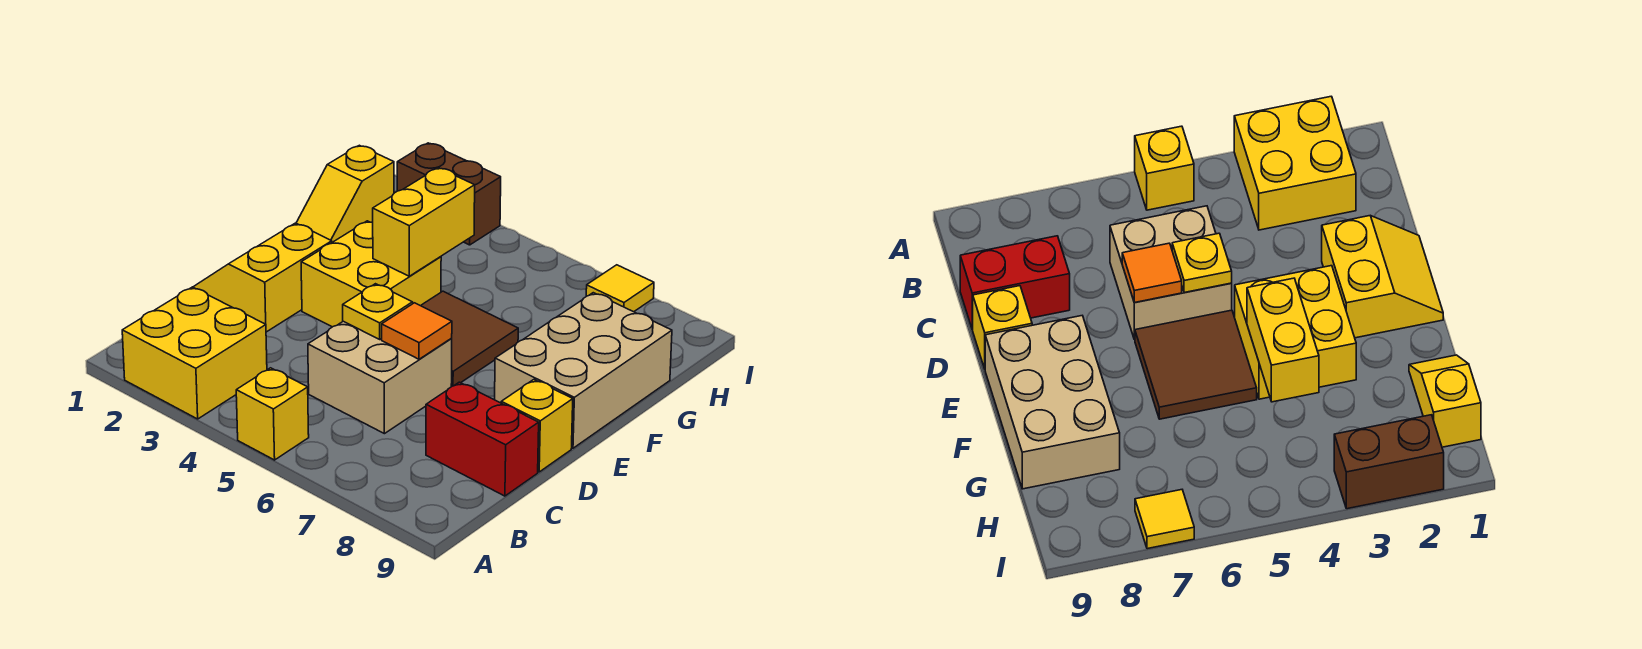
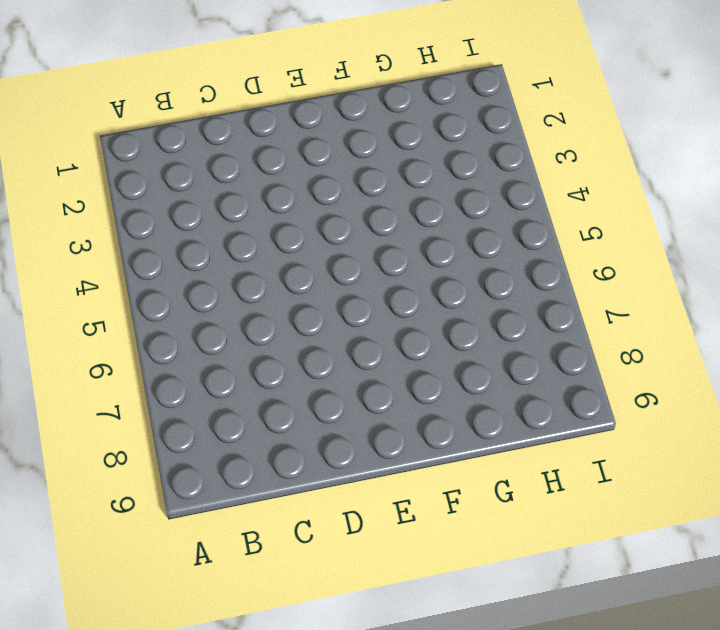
none -> yellow 2x2 brick [122,287,267,419]
none -> yellow 1x1 brick [236,368,309,460]
none -> tan 2x2 brick [308,321,452,434]

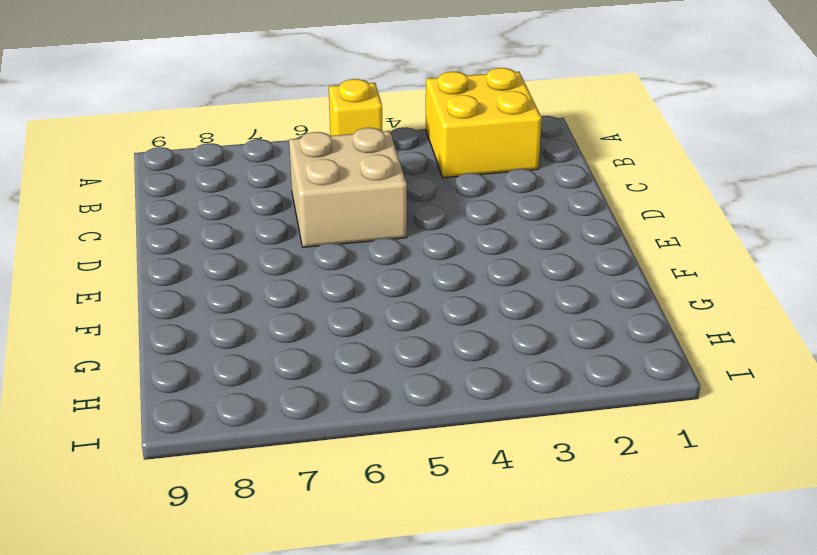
none -> red 1x2 brick [426,382,539,496]
none -> yellow 2x2 slope [194,223,332,332]
none -> yellow 1x1 brick [501,380,573,472]

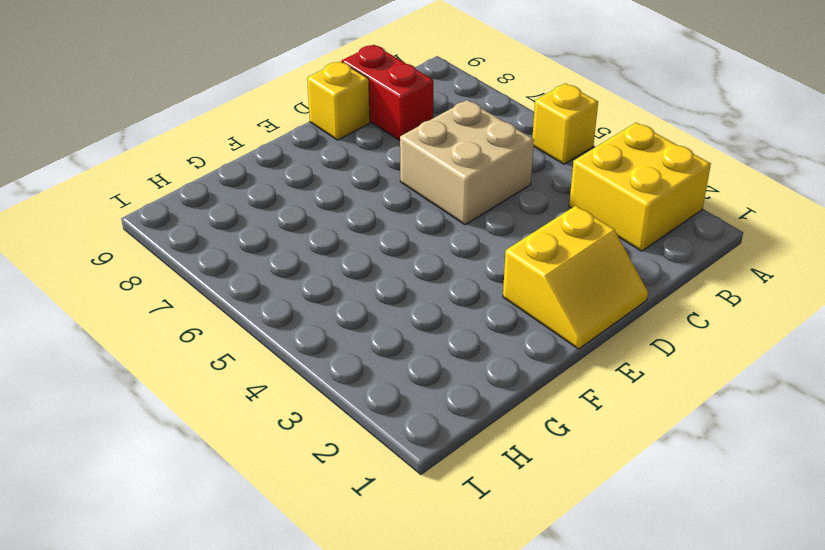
none -> yellow 2x2 brick [301,221,441,327]
none -> brown 2x2 tile [421,291,518,387]
none -> tan 2x3 brick [495,293,672,448]

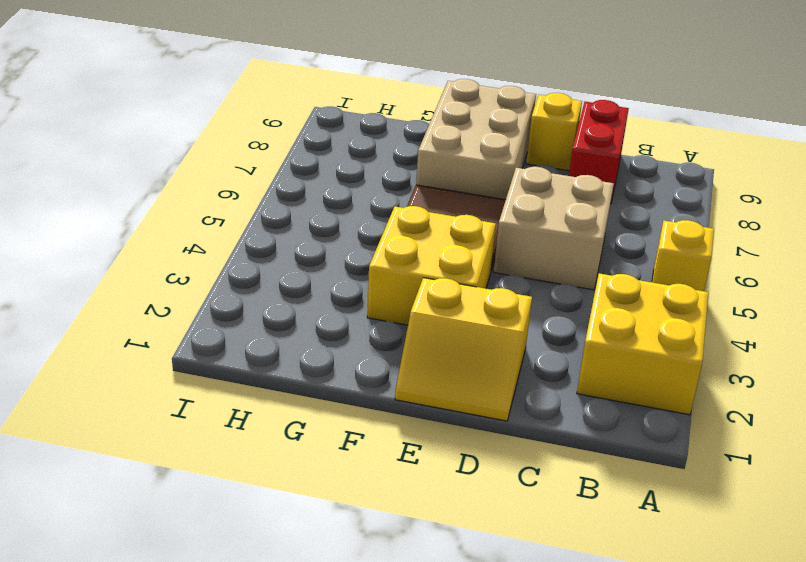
tan 2x3 brick [416,79,536,200] -> tan 2x3 brick turned to [495,293,672,448]
none -> yellow 1x2 slope [296,145,394,242]
none -> brown 1x2 brick [397,143,501,245]
none -> yellow 1x1 tile [586,265,654,312]

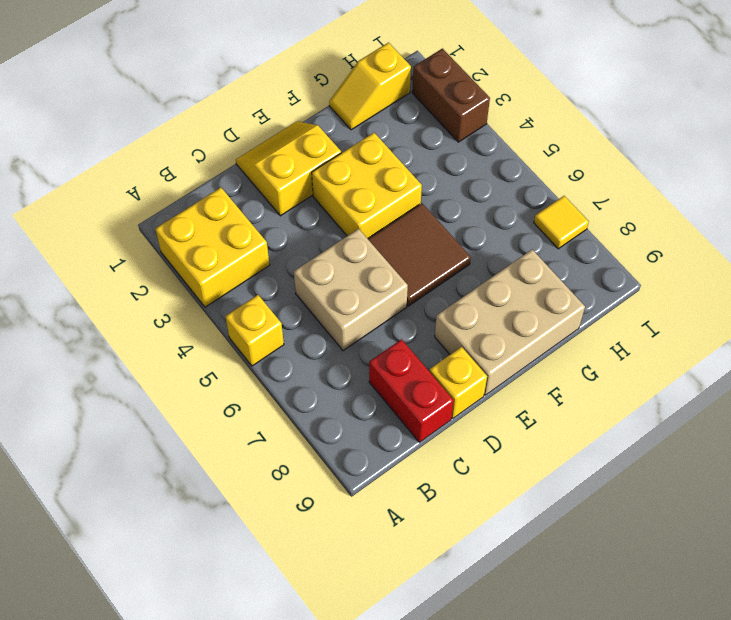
none -> yellow 1x1 plate [343,284,413,339]
none -> orange 1x1 tile [382,303,452,359]
none -> yellow 1x2 brick [373,168,475,276]

